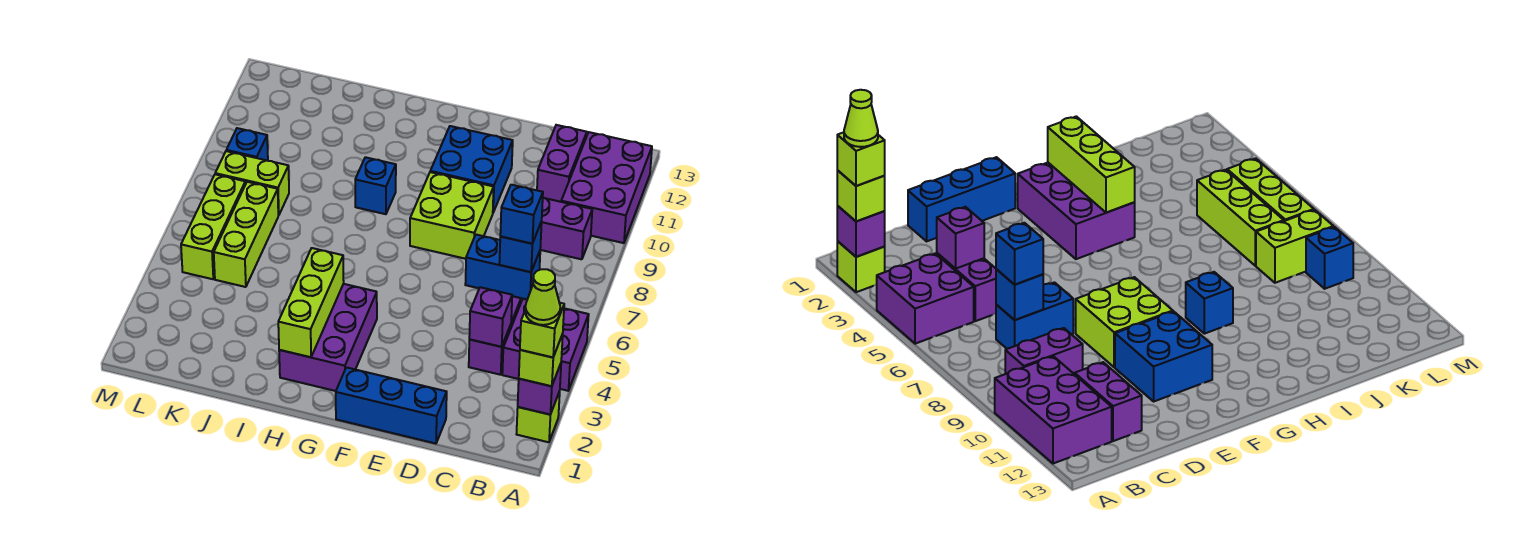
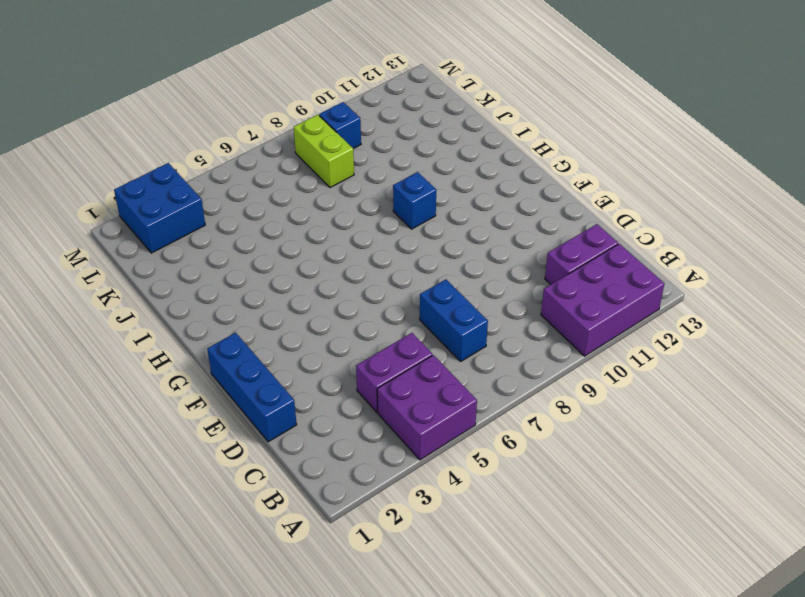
blue 2x2 brick [114,163,205,253] -> blue 2x2 brick moved to [430,126,513,212]
none -> lime 1x1 brick [517,391,560,442]
none -> purple 1x2 brick [540,198,592,259]
none -> lime 2x2 brick [410,172,494,259]

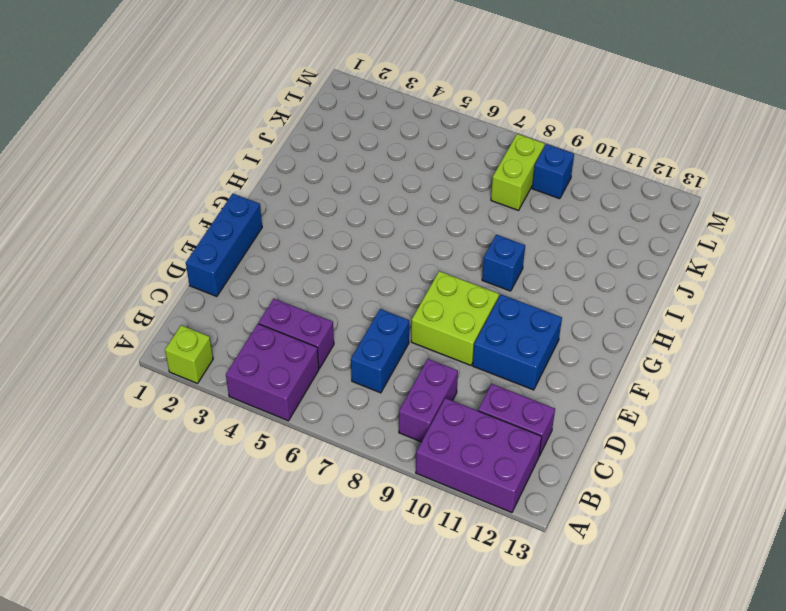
none -> purple 2x3 brick [279,284,377,391]
none -> lime 1x3 brick [214,182,278,287]
none -> lime 1x3 brick [181,174,245,279]

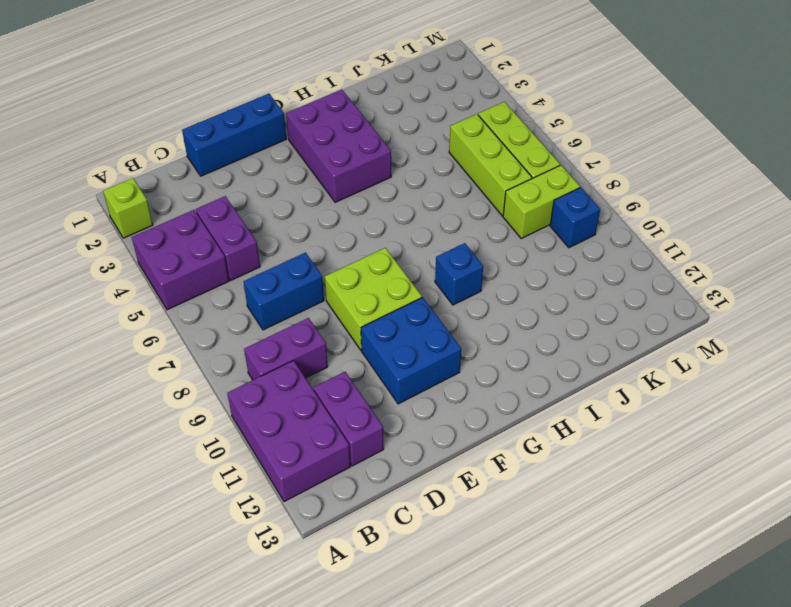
none -> purple 1x1 brick [518,364,561,415]
none -> purple 1x1 brick [469,287,512,347]
none -> blue 1x1 brick [499,222,542,272]

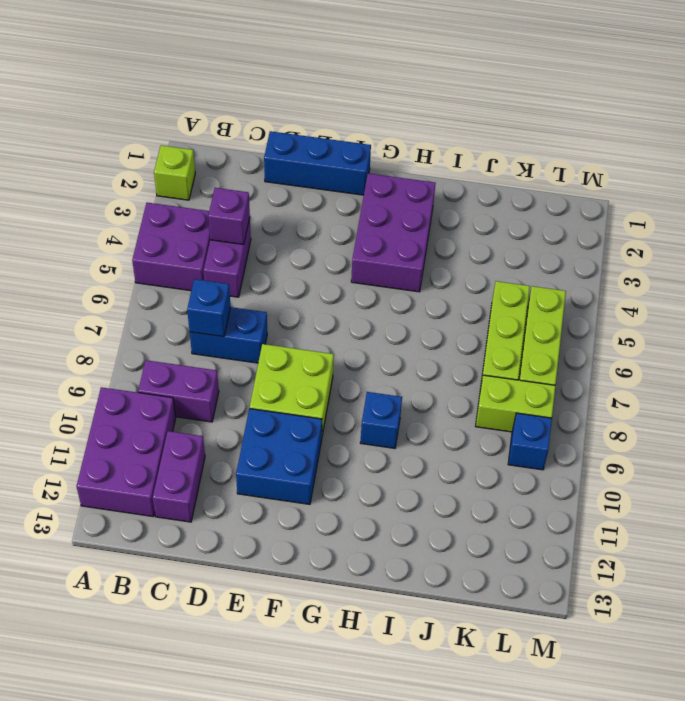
none -> purple 1x1 brick [518,364,561,415]
none -> lime 1x3 brick [278,248,344,357]
none -> lime 1x1 brick [519,334,563,386]

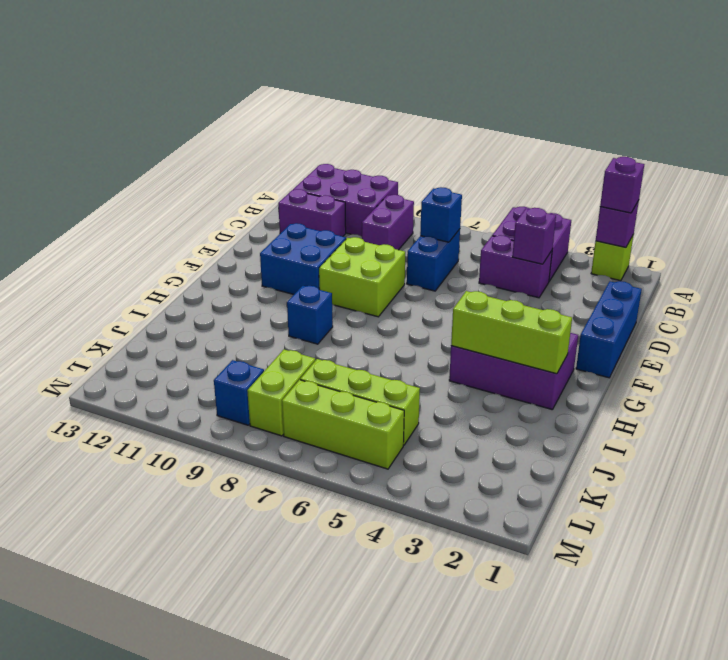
purple 1x1 brick [600,157,644,213] -> lime 1x1 brick [519,334,563,386]
none -> blue 1x1 brick [500,185,543,244]
none -> lime 1x1 brick [520,303,564,357]
none -> lime 1x1 cone [525,269,560,325]

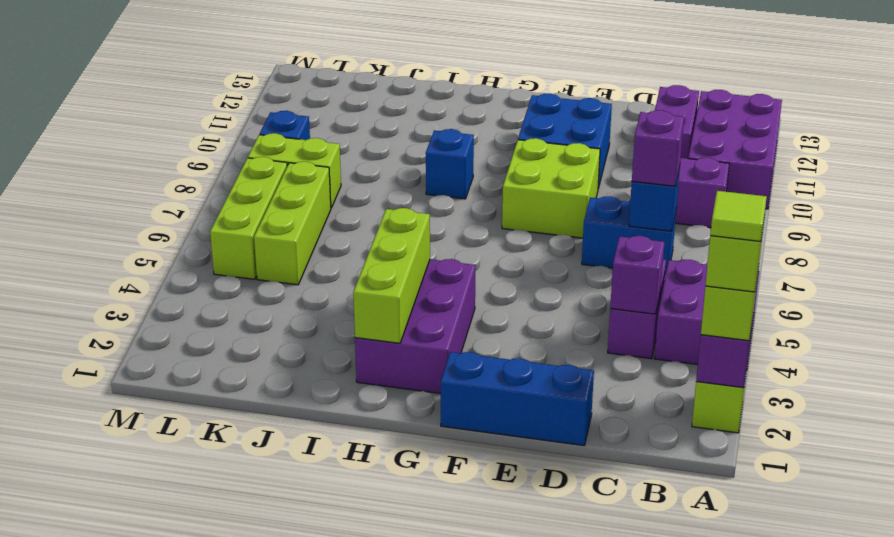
lime 1x1 tile [710,191,767,242] -> lime 1x1 cone [525,269,560,325]
purple 1x1 brick [632,110,684,186] -> blue 1x1 brick [500,185,543,244]

